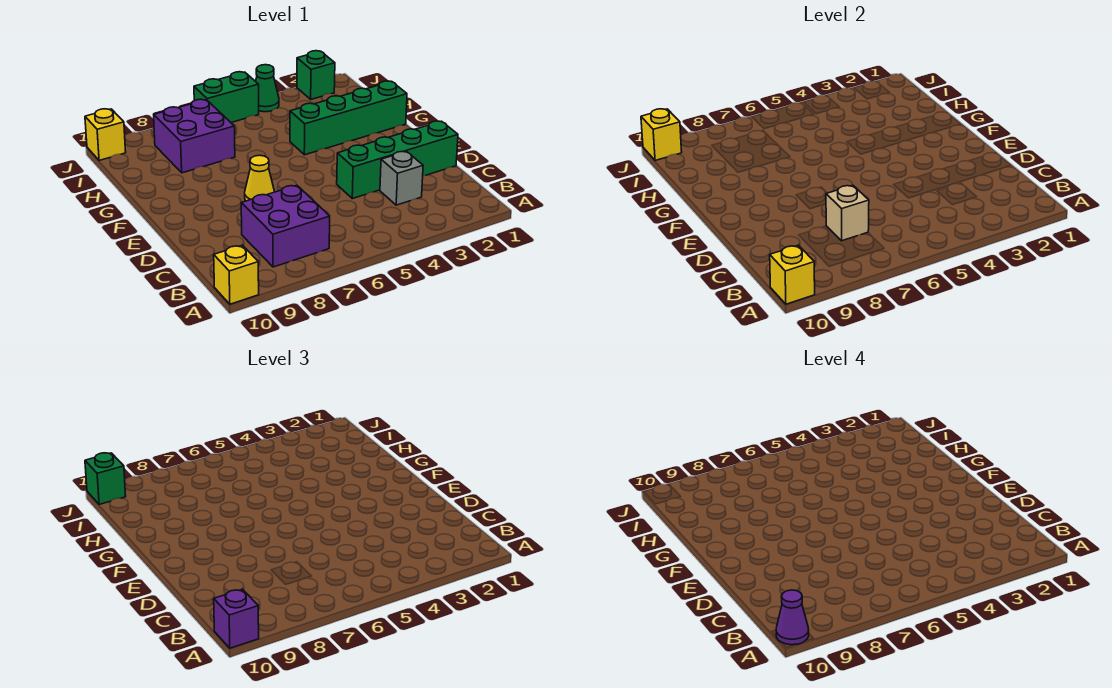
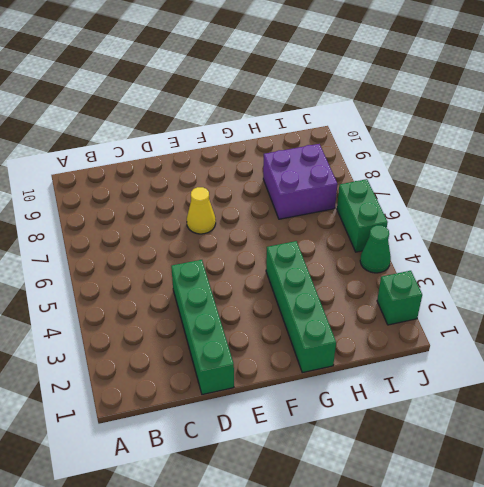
none -> yellow 1x1 brick [214,245,259,304]
none -> purple 2x2 brick [241,185,330,267]
none -> grey 1x1 brick [380,151,423,205]

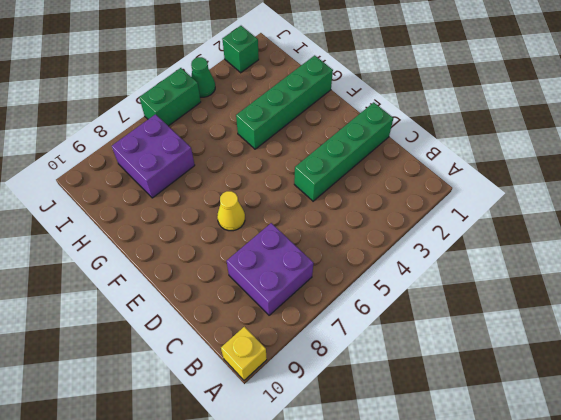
none -> grey 1x1 brick [380,151,423,205]
none -> yellow 1x1 brick [85,109,126,161]
none -> yellow 1x1 brick [770,245,815,304]

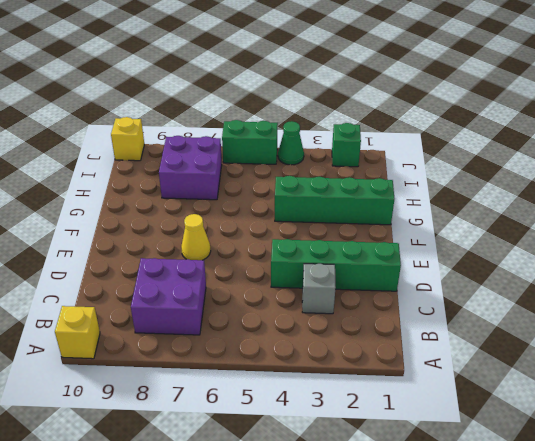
none -> yellow 1x1 brick [770,245,815,304]
none -> tan 1x1 brick [826,185,869,241]
none -> yellow 1x1 brick [641,109,682,161]

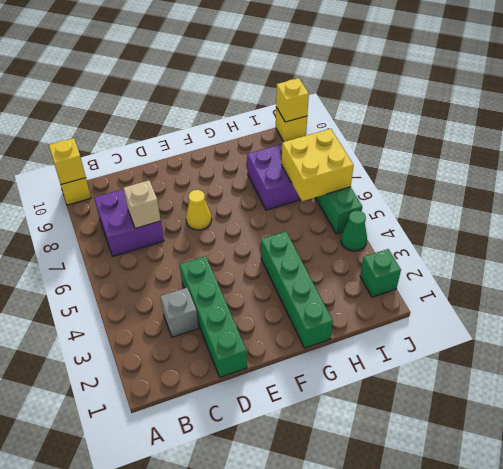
yellow 2x2 brick [282,129,354,201] -> none
none -> purple 1x1 brick [214,589,259,648]
none -> green 1x1 brick [85,453,126,505]
none -> purple 1x1 cone [776,590,809,645]

